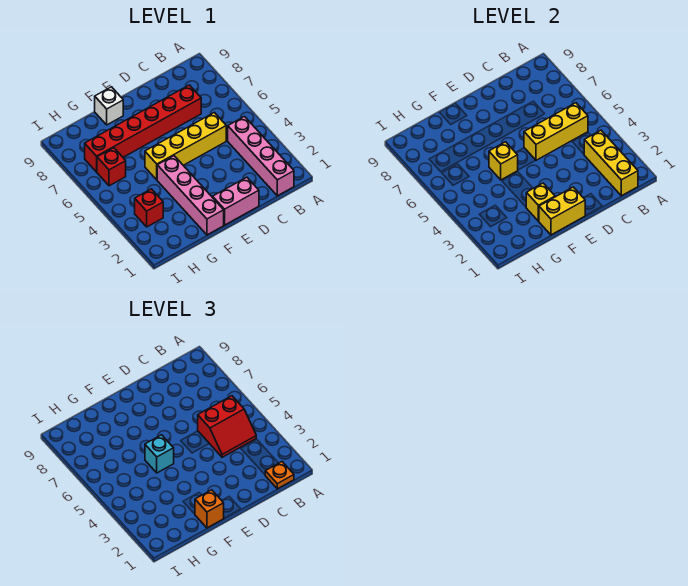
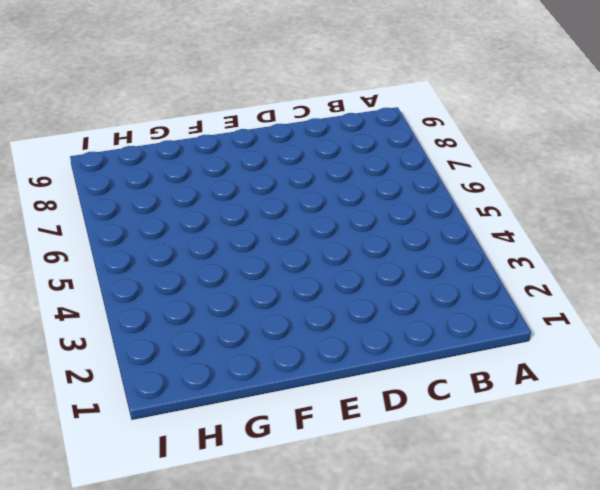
none -> pink 1x4 brick [228,117,294,196]
none -> yellow 1x4 brick [145,113,226,180]
none -> red 1x6 brick [85,85,201,172]

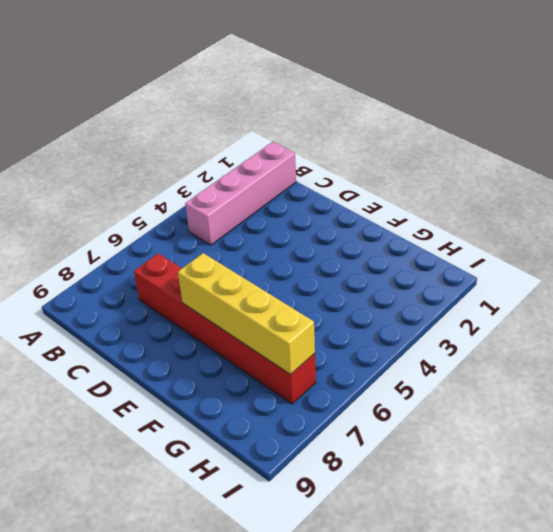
yellow 1x4 brick [178,253,315,374] -> yellow 1x4 brick moved to [145,113,226,180]
none -> pink 1x2 brick [213,177,259,225]
none -> pink 1x4 brick [157,156,224,235]
none -> white 1x1 brick [95,87,123,125]

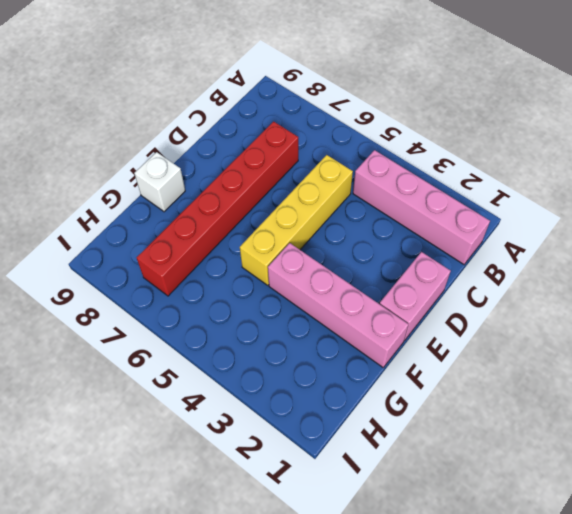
none -> red 1x1 brick [135,189,163,227]
none -> red 1x1 brick [97,148,126,186]
none -> yellow 1x3 brick [584,130,638,196]

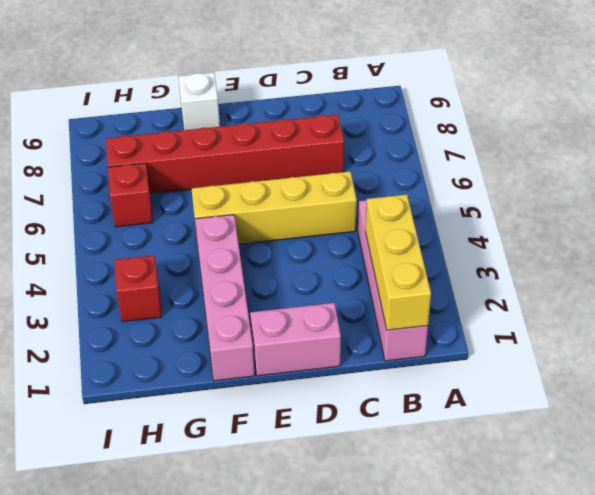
none -> yellow 1x3 brick [524,103,588,160]
none -> yellow 1x2 brick [539,187,585,235]
none -> yellow 1x1 brick [526,183,555,221]

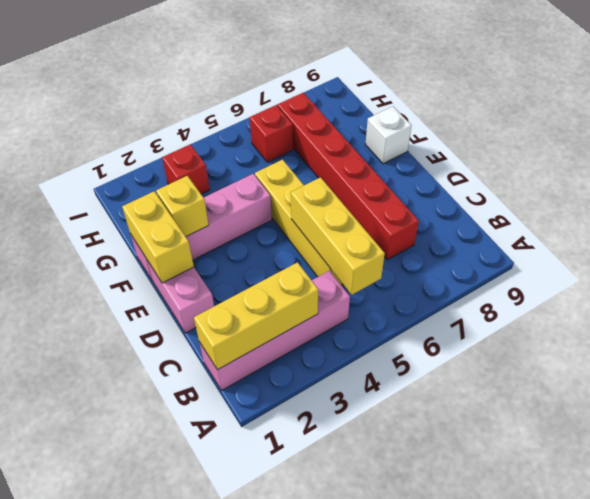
none -> yellow 1x1 brick [489,142,518,180]
none -> orange 1x1 plate [265,462,294,489]
none -> red 2x2 slope [198,396,256,457]

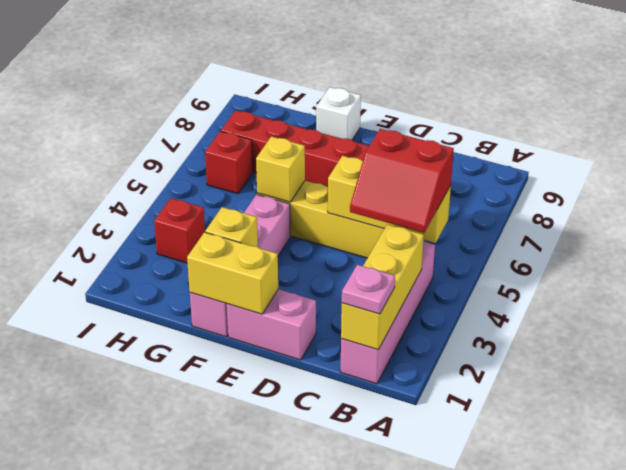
pink 1x1 plate [342,265,395,314] -> orange 1x1 plate [265,462,294,489]
none -> orange 1x1 brick [195,490,224,528]
none -> cyan 1x1 brick [145,435,174,473]

